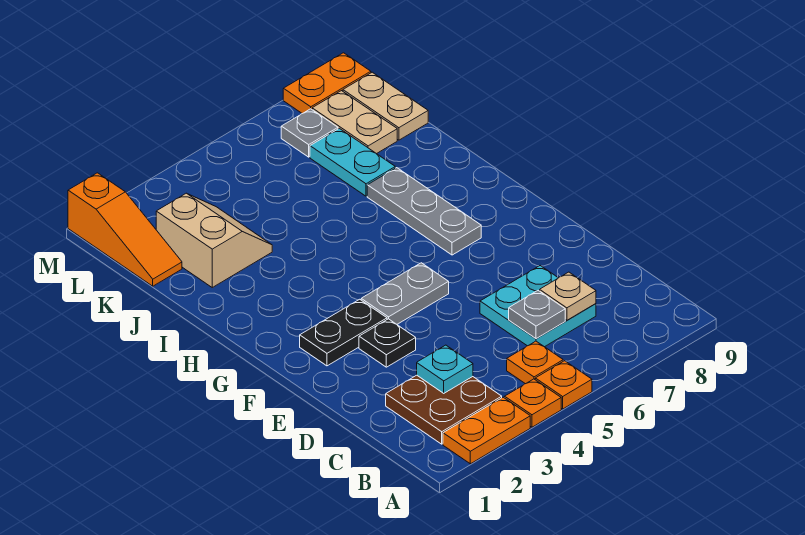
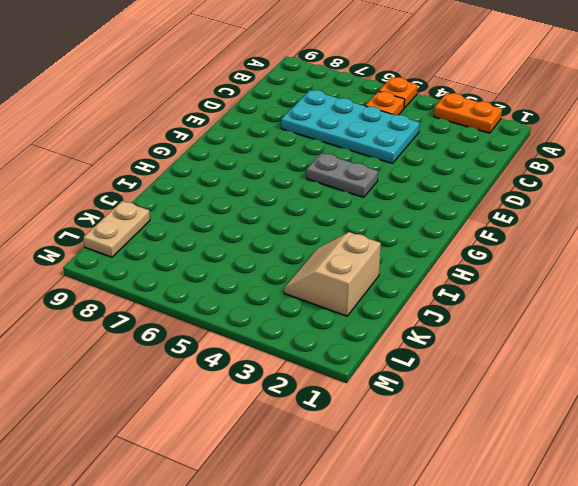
cyan 2x4 plate [281,90,420,163] -> cyan 2x2 plate [480,266,596,347]
none -> orange 1x1 plate [505,379,561,427]
none -> brown 2x2 plate [386,375,502,444]
none -> black 1x1 plate [359,319,416,367]

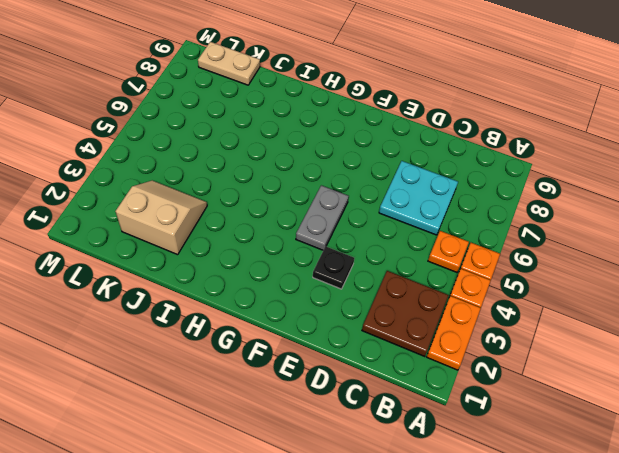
none -> black 1x2 plate [300,299,387,366]
none -> grey 1x3 plate [367,168,481,255]
none -> cyan 1x2 plate [310,128,395,196]

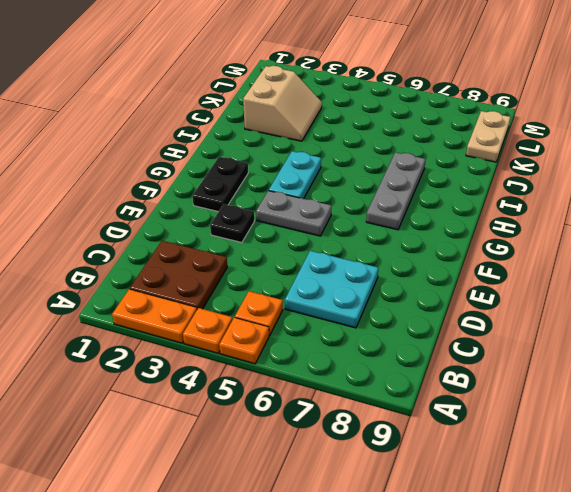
black 1x2 plate [193,157,248,212] -> black 1x2 plate turned to [300,299,387,366]
cyan 1x2 plate [269,151,321,199] -> cyan 1x2 plate moved to [310,128,395,196]
none -> orange 1x3 slope [68,173,182,286]
none -> tan 1x2 plate [312,91,397,154]
none -> grey 1x1 plate [281,109,338,157]

